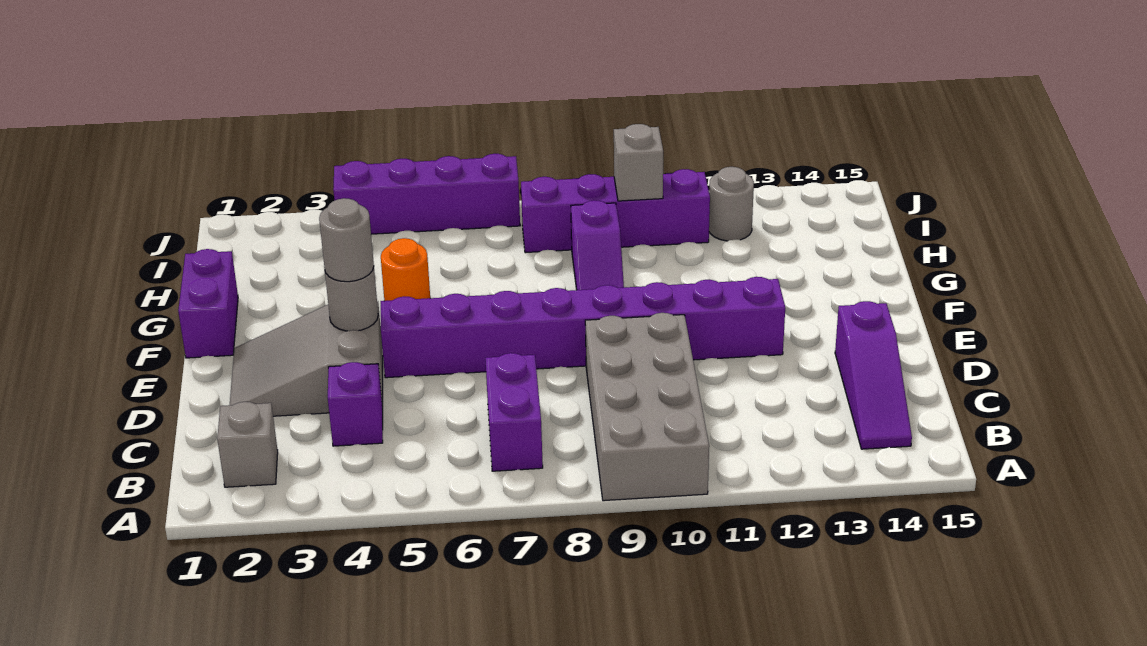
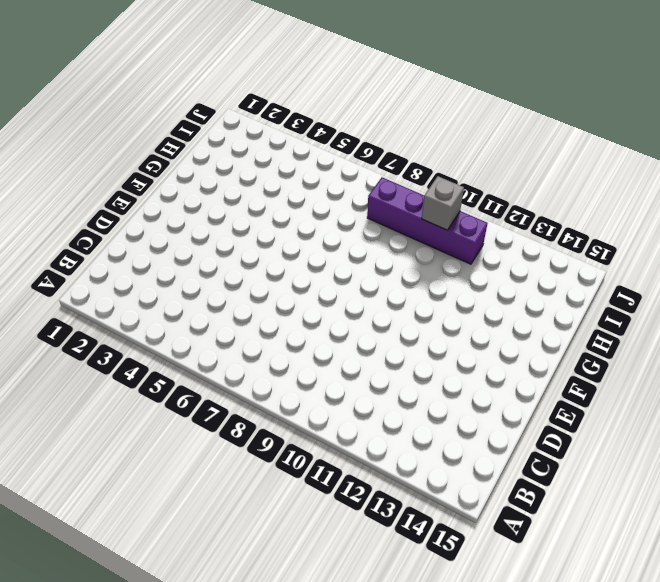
none -> grey 2x4 brick [585,313,709,501]
none -> grey 1x1 brick [217,402,278,487]
none -> purple 1x2 brick [485,353,543,471]

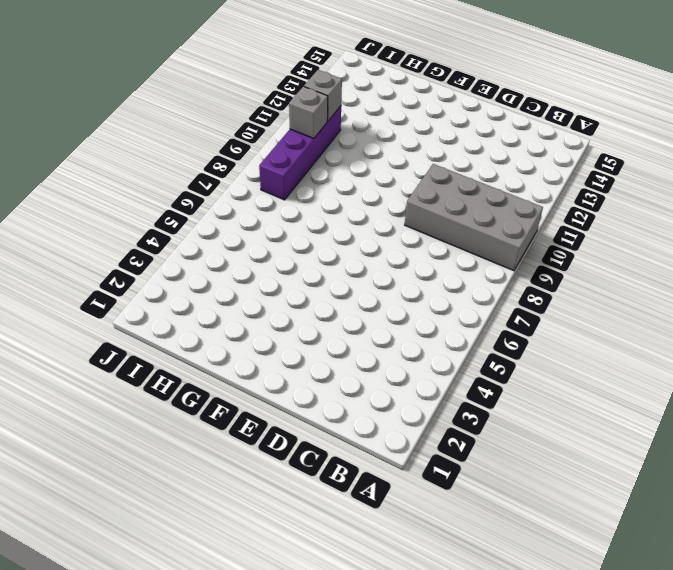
grey 1x1 brick [304,70,342,121] -> grey 1x1 brick moved to [217,402,278,487]
none -> purple 1x2 brick [485,353,543,471]
none -> purple 1x3 slope [835,301,912,449]
none -> purple 1x1 brick [328,362,383,446]

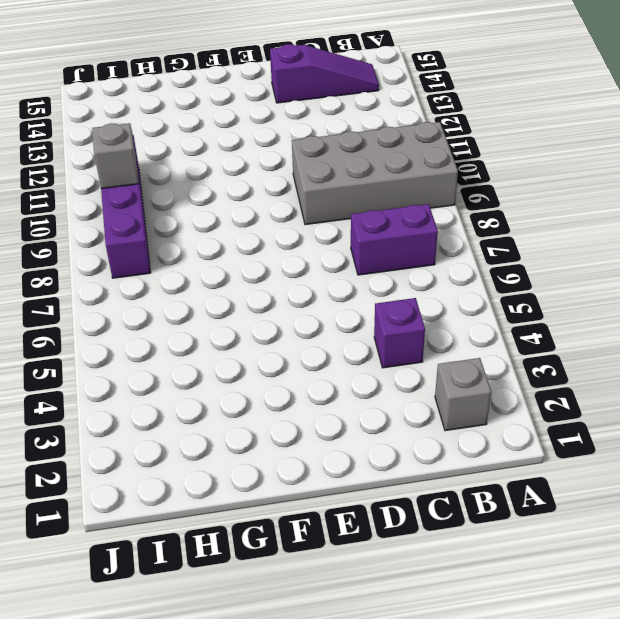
none -> grey 2x3 slope [230,301,383,416]
none -> purple 1x8 brick [381,277,785,378]
none -> purple 1x2 brick [178,249,238,358]

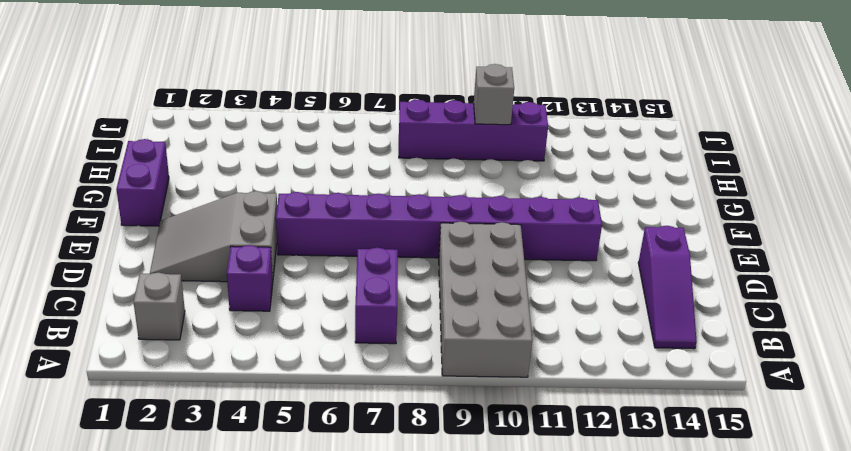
none -> orange 1x1 round brick [381,238,430,301]
none -> purple 1x2 slope [571,200,624,290]
none -> grey 1x1 round brick [709,167,754,241]

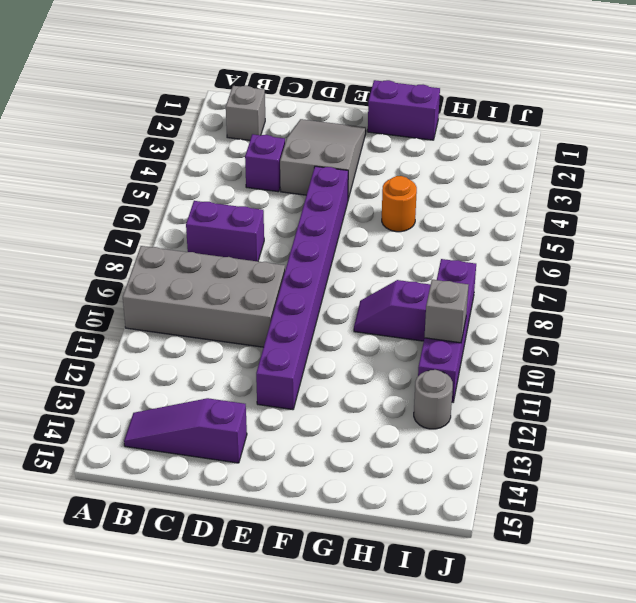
none -> purple 1x4 brick [333,154,520,234]
none -> grey 1x1 round brick [325,268,378,331]
none -> grey 1x1 round brick [319,198,374,282]

